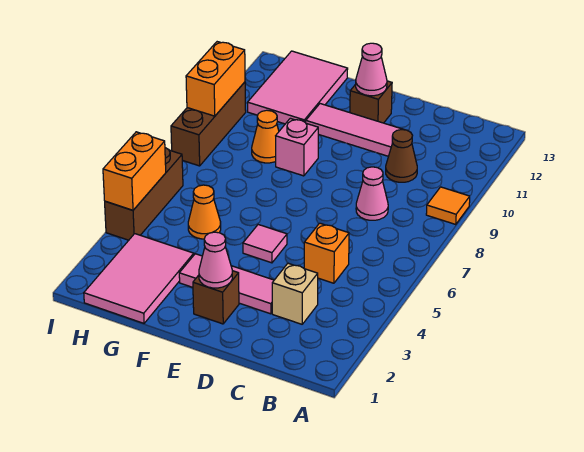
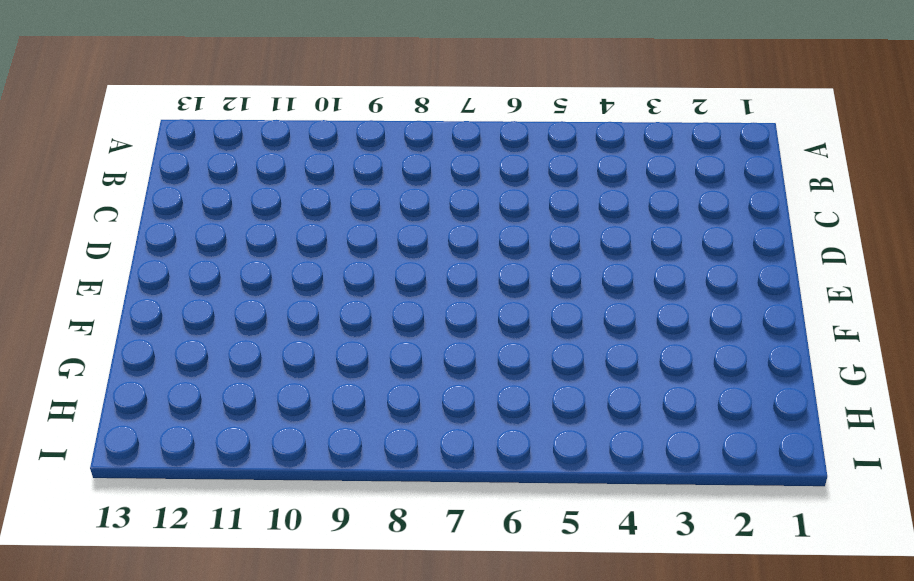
none -> orange 1x1 tile [426,187,470,224]
none -> tan 1x1 brick [272,263,318,324]
none -> orange 1x1 brick [304,223,349,283]

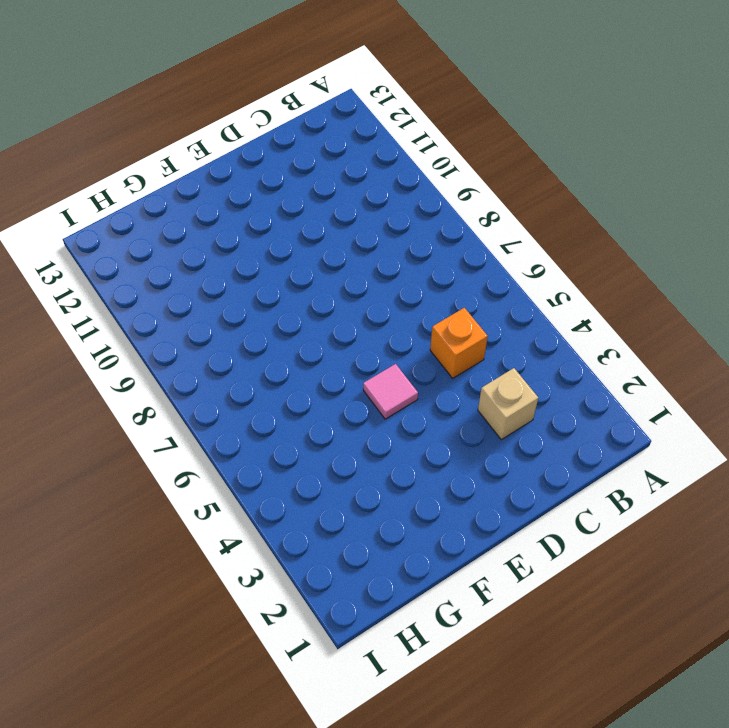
none -> orange 1x1 tile [426,187,470,224]
none -> pink 1x1 cone [356,167,388,220]
none -> brown 1x1 cone [386,130,417,182]

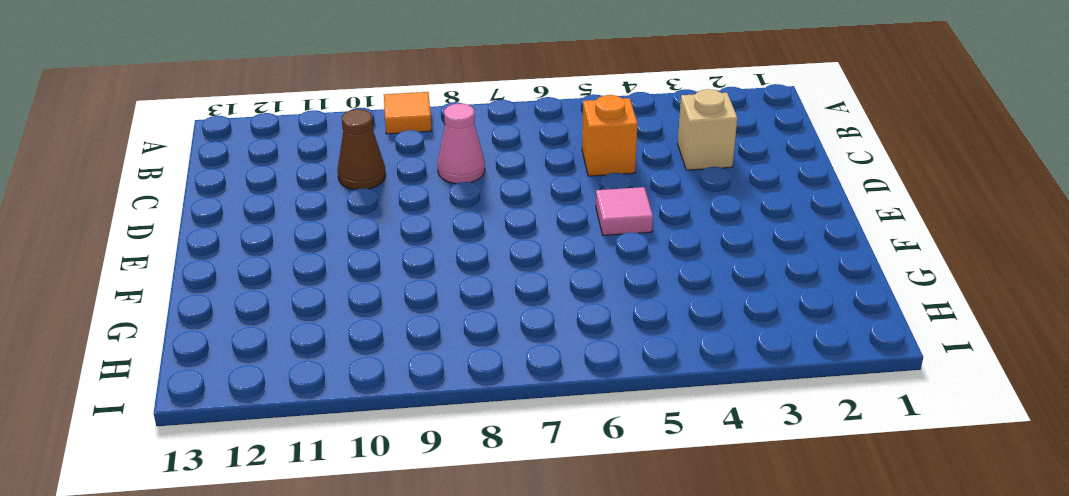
none -> pink 1x3 tile [179,254,274,314]
none -> pink 1x3 tile [306,104,404,156]
none -> brown 1x1 brick [193,271,239,324]

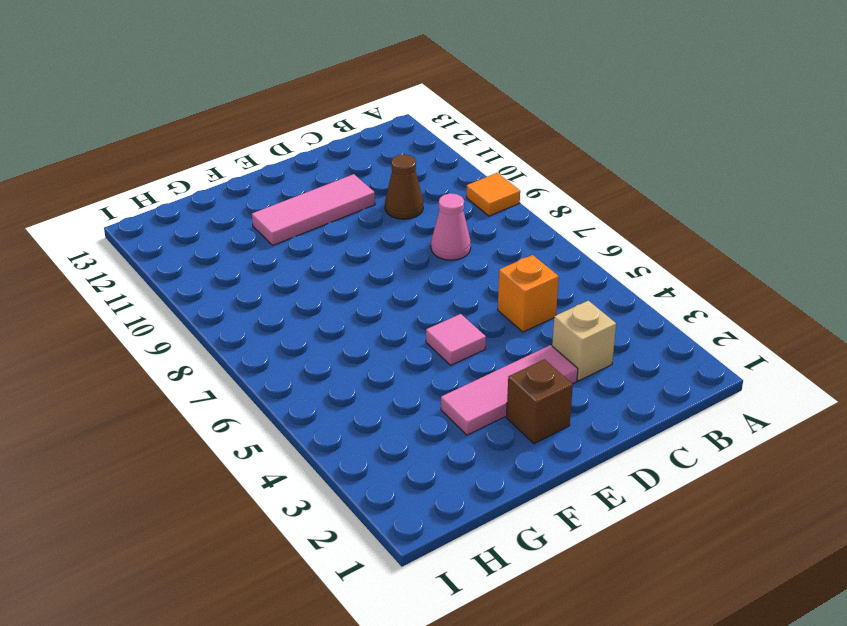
none -> brown 1x1 brick [350,81,392,123]
none -> pink 1x1 brick [276,118,318,176]
none -> pink 2x3 tile [84,234,194,323]

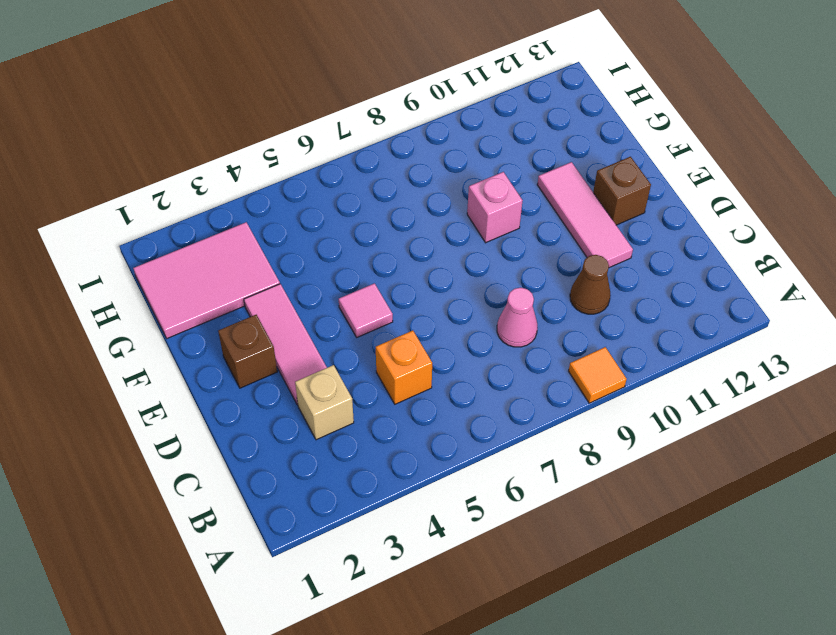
none -> orange 1x1 cone [188,185,221,239]
none -> orange 1x1 cone [252,110,279,163]
none -> pink 2x3 tile [248,51,348,124]

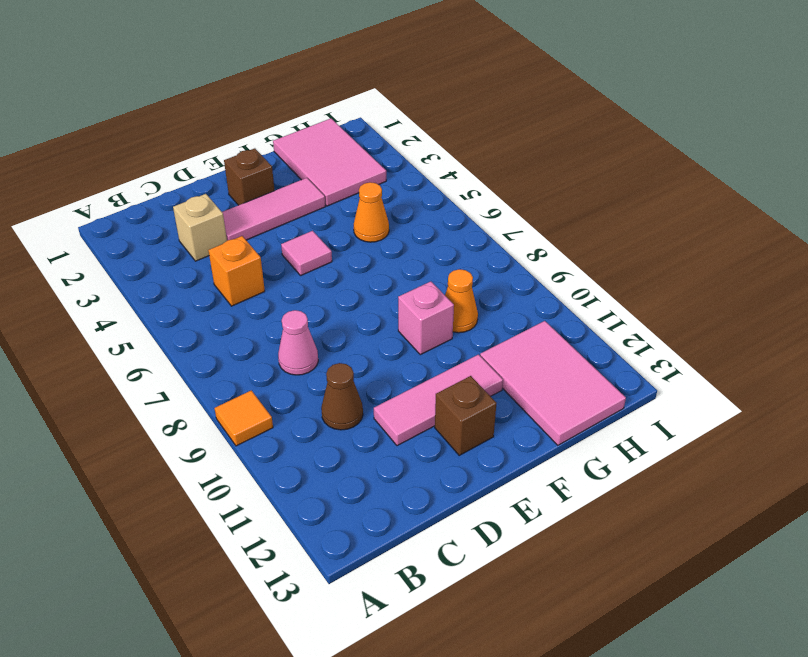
none -> brown 1x3 brick [105,148,183,240]
none -> brown 1x3 brick [171,82,246,166]
none -> pink 1x1 cone [199,232,232,288]

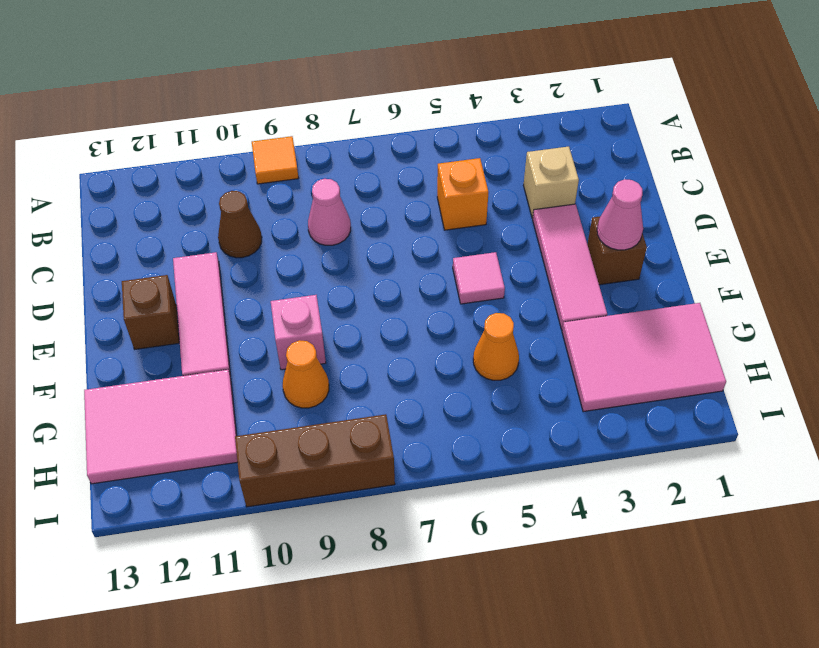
none -> brown 1x3 brick [105,148,183,240]
none -> pink 1x1 cone [356,43,387,96]
none -> orange 1x2 brick [103,132,166,210]

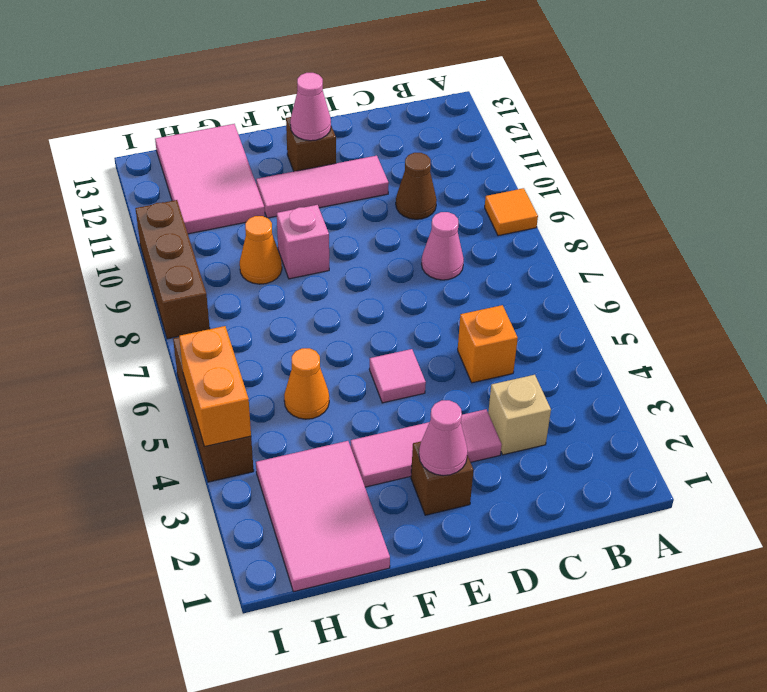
none -> orange 1x2 brick [186,42,245,116]

